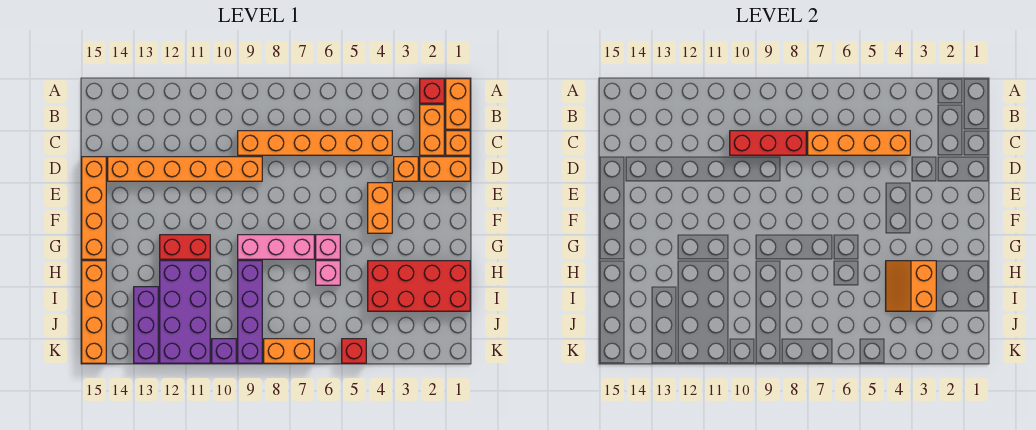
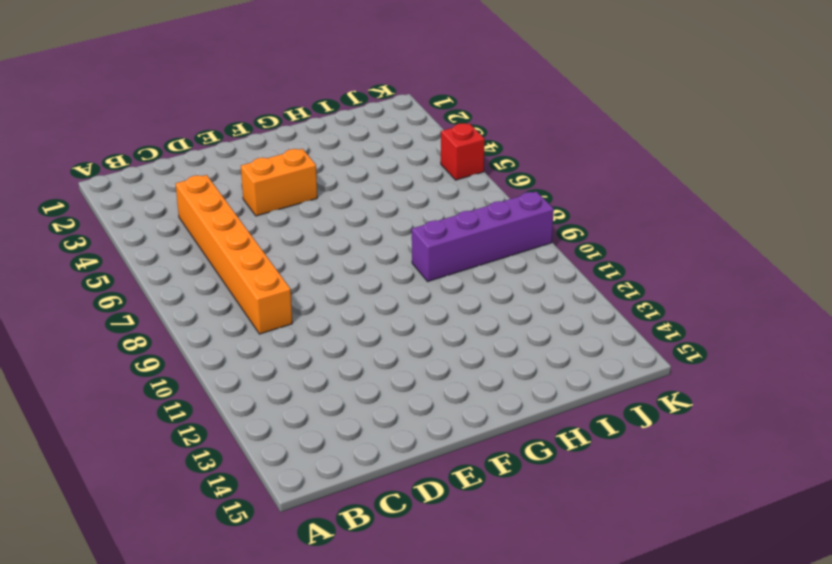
none -> orange 1x2 brick [446,79,470,129]
none -> red 1x1 brick [420,79,444,103]
none -> orange 1x2 brick [420,105,444,155]

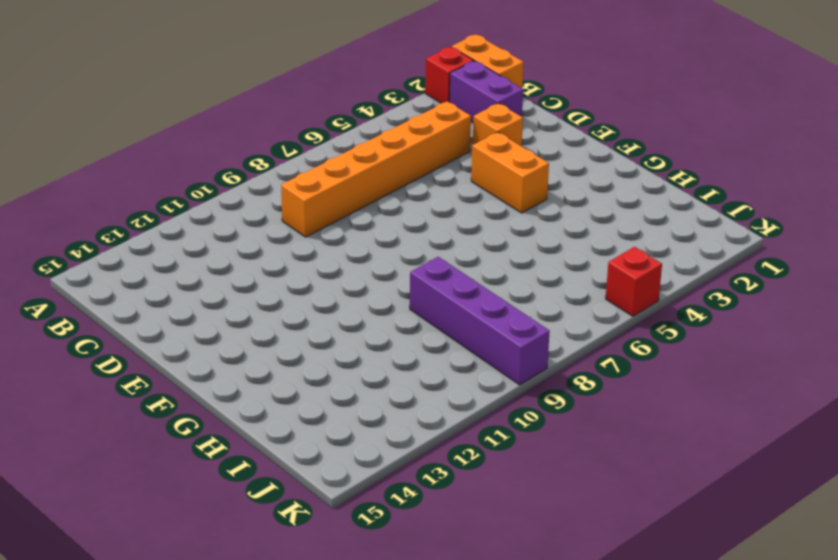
purple 1x2 brick [449,61,523,122] -> orange 1x2 brick [420,105,444,155]
none -> orange 1x1 brick [446,131,470,155]
none -> orange 1x2 brick [420,157,470,181]
none -> orange 1x6 brick [108,157,262,181]

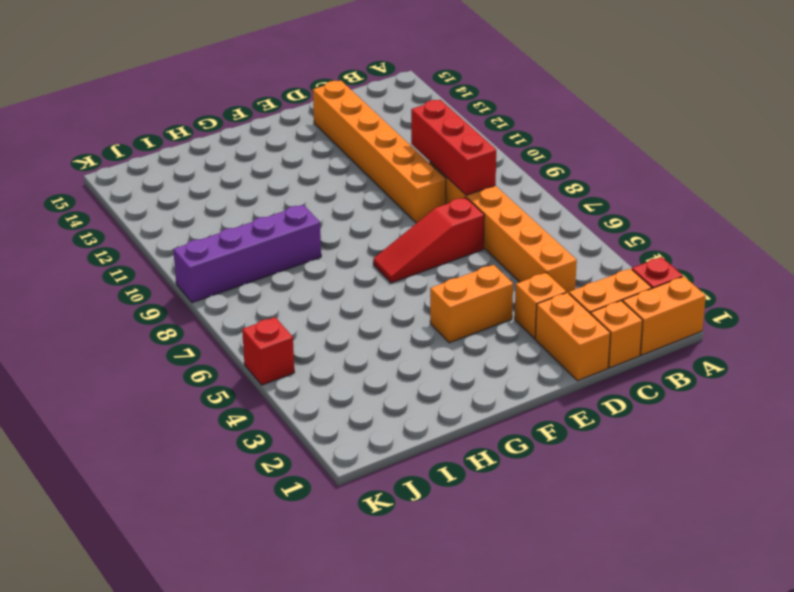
red 1x3 slope [373,197,484,283] -> none
none -> orange 1x4 brick [82,157,106,259]
none -> pink 1x1 brick [316,235,340,259]
none -> pink 1x3 brick [238,235,314,259]

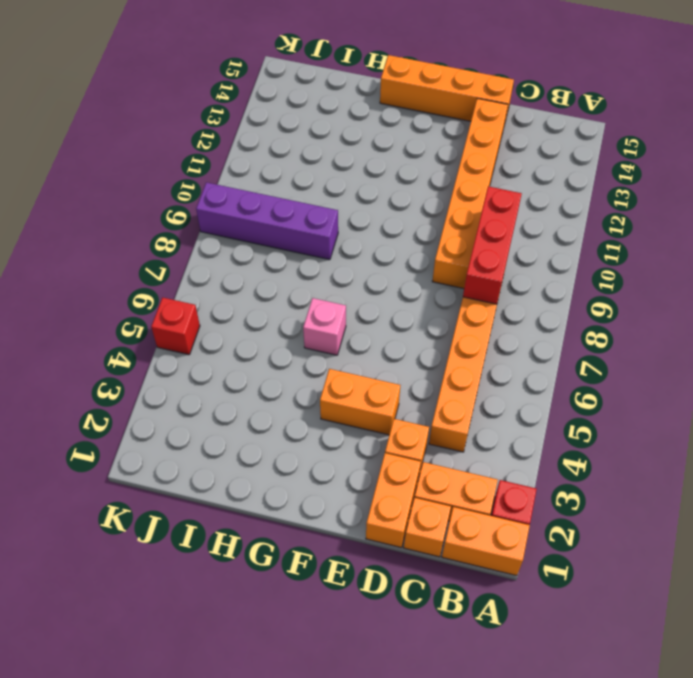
none -> pink 1x3 brick [238,235,314,259]
none -> red 1x2 brick [160,235,210,259]
none -> red 2x4 brick [368,261,470,311]

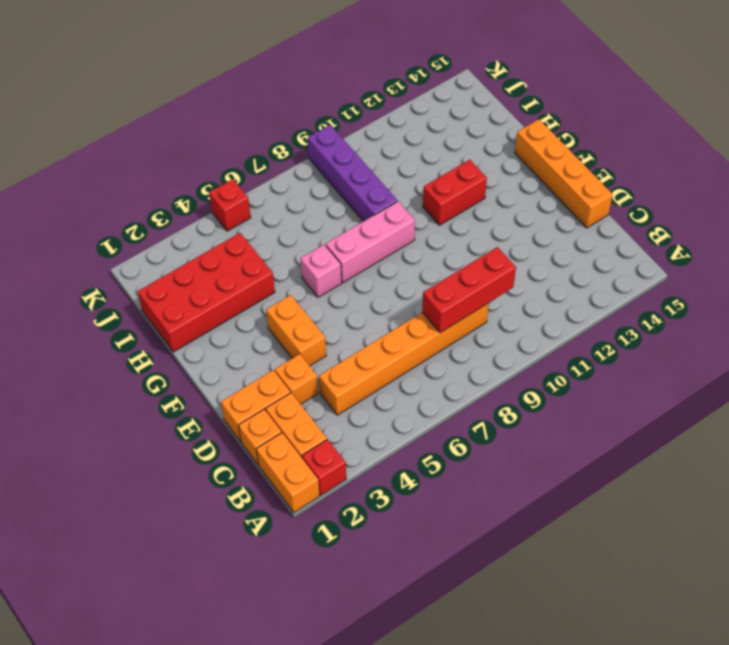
none -> orange 1x6 brick [108,157,262,181]
none -> pink 1x1 brick [316,261,340,285]
none -> purple 2x4 brick [160,261,210,363]

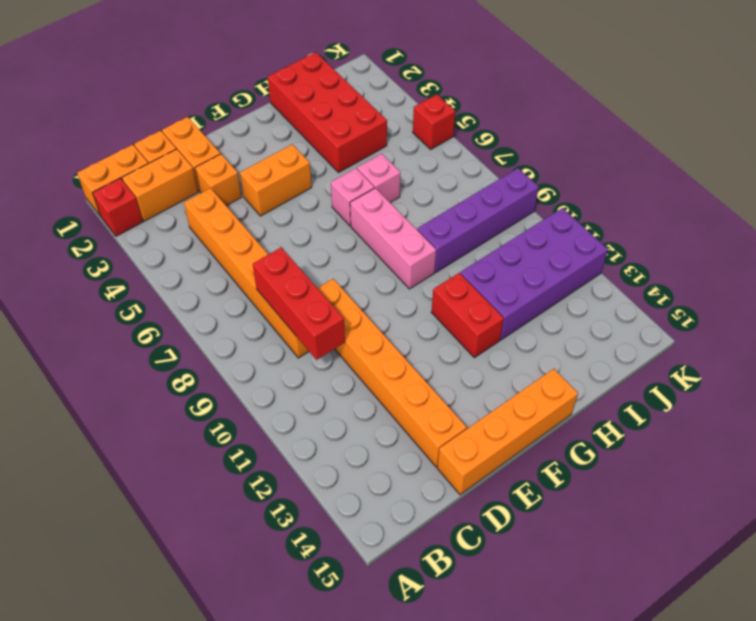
none -> orange 1x4 brick [82,261,106,363]
none -> purple 1x3 brick [134,287,158,363]
none -> orange 1x2 brick [264,339,314,363]

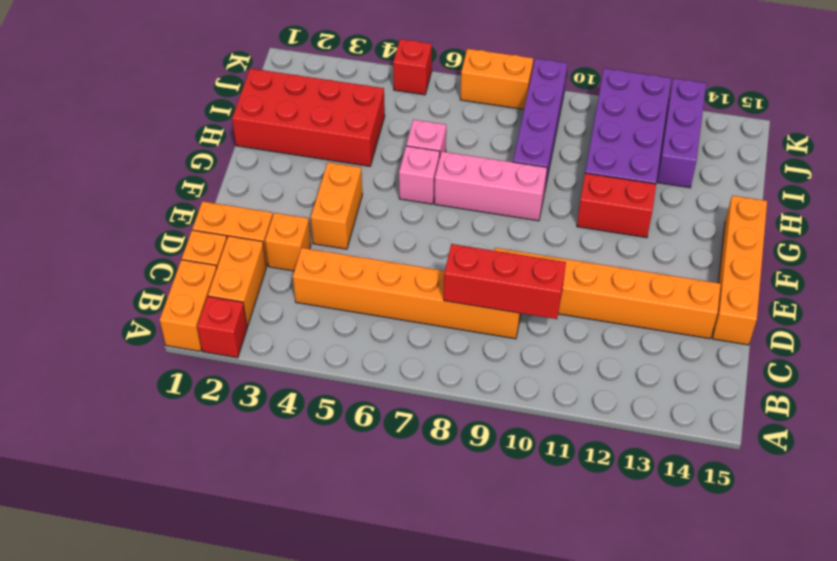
none -> orange 1x4 brick [82,261,106,363]
none -> purple 1x1 brick [212,339,236,363]
none -> orange 1x4 brick [808,131,910,155]

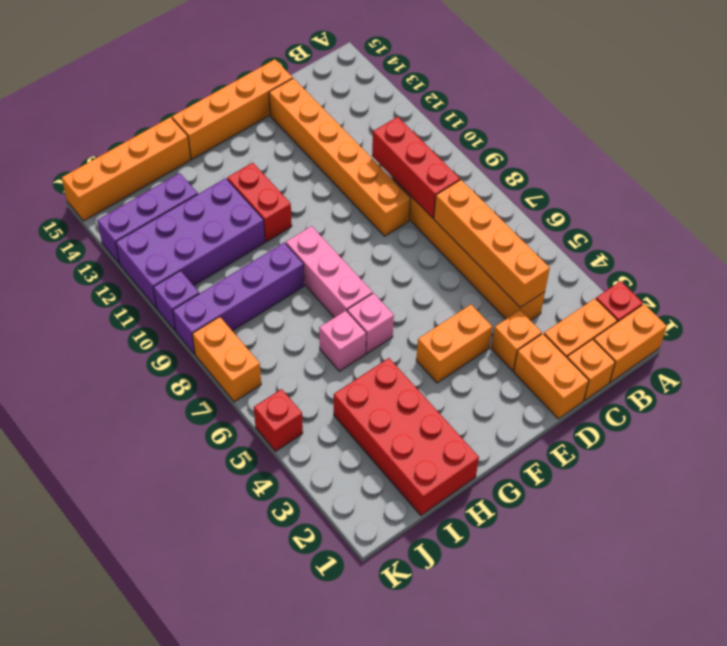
none -> orange 2x2 slope [886,261,936,311]

